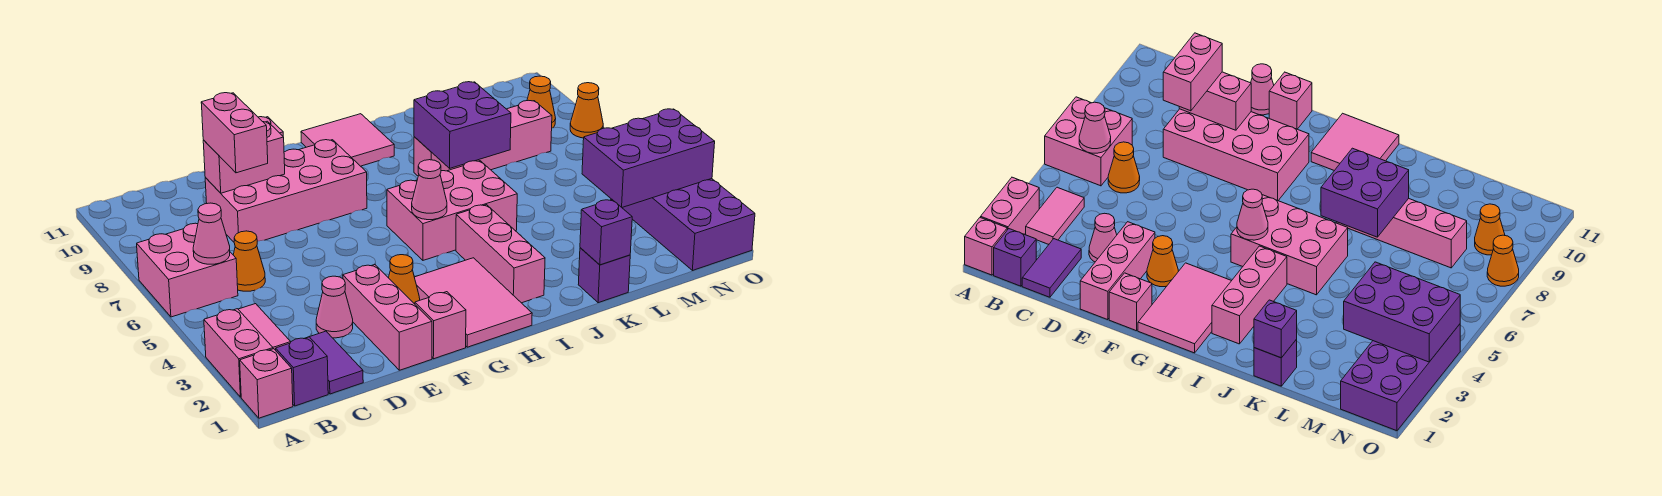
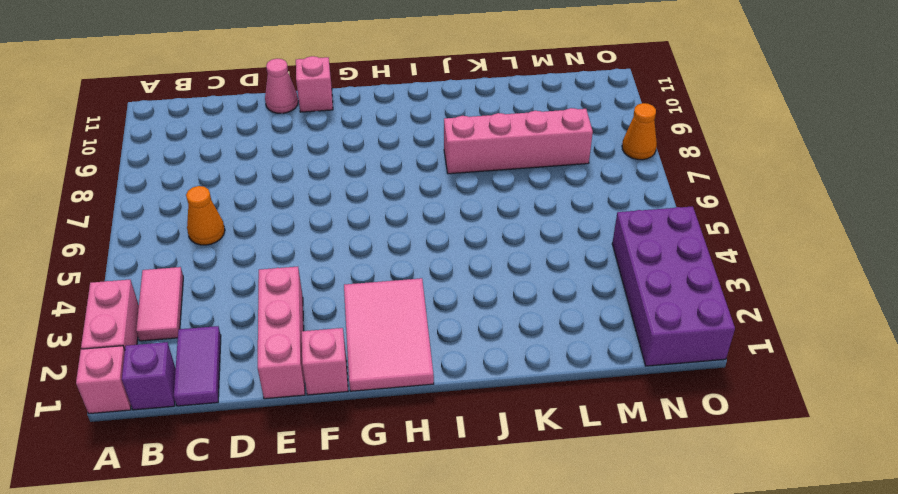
none -> pink 2x2 brick [137,223,238,317]
none -> pink 1x1 cone [316,276,353,338]
none -> pink 2x4 brick [205,140,367,242]
none -> orange 1x1 cone [389,255,420,304]

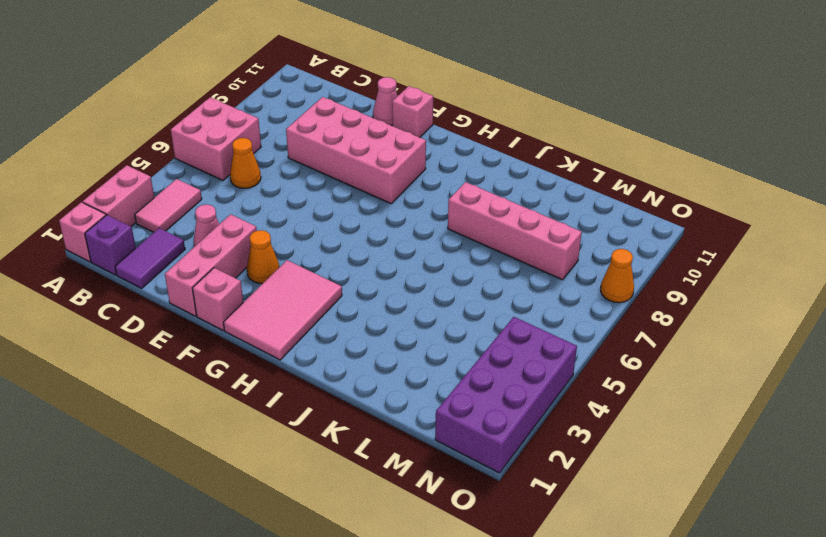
none -> pink 2x3 brick [387,161,517,260]
none -> pink 2x2 tile [301,114,394,166]
none -> pink 1x3 brick [456,205,545,303]
none -> purple 1x1 brick [578,248,630,303]

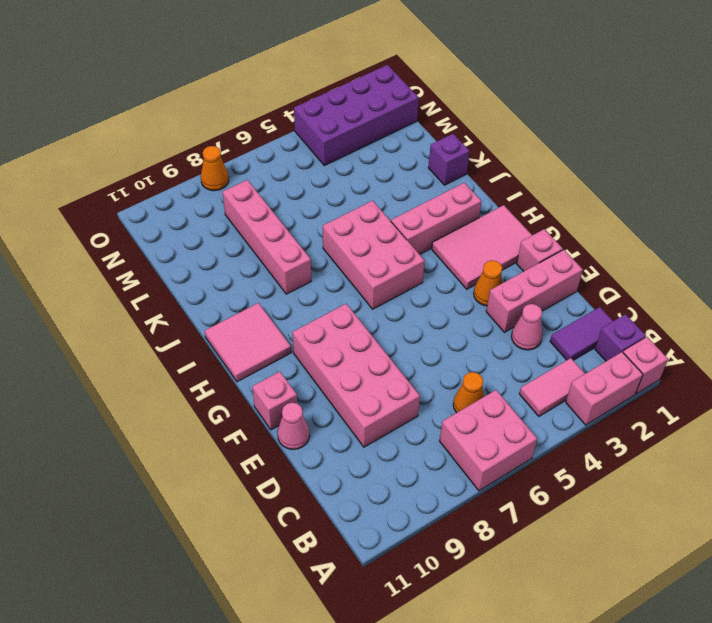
none -> orange 1x1 cone [527,76,556,128]
none -> pink 1x1 cone [193,203,230,264]
none -> pink 1x2 brick [203,121,285,193]
none -> pink 1x1 cone [412,160,447,220]

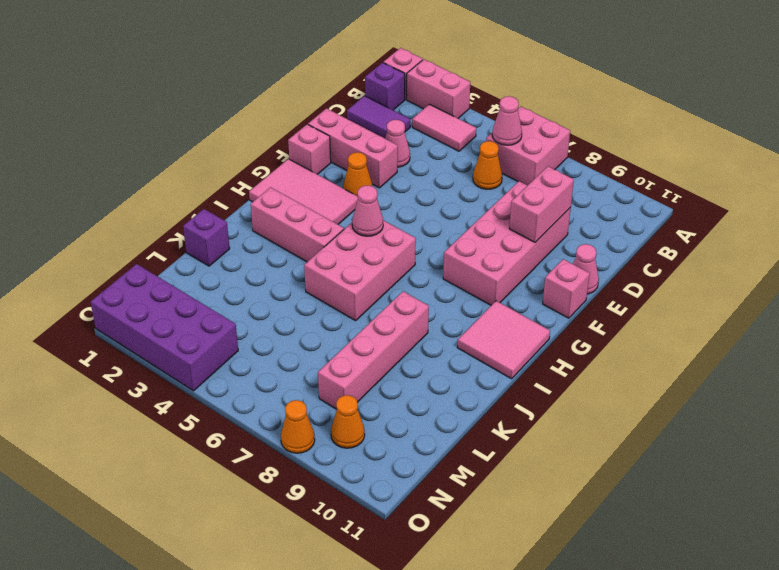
none -> purple 2x2 brick [414,82,511,168]
none -> purple 1x1 brick [580,200,632,265]
none -> purple 2x3 brick [582,109,715,207]
none -> pink 1x2 brick [201,93,268,173]

